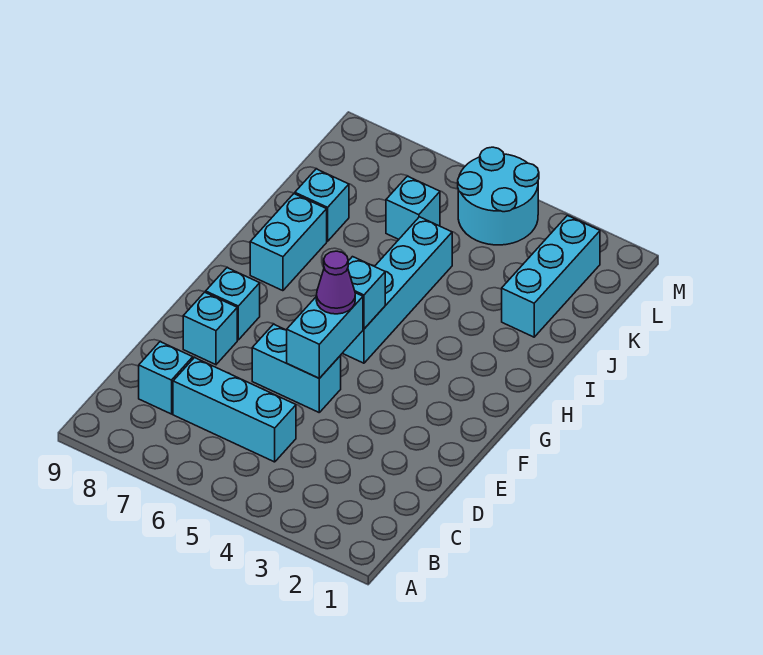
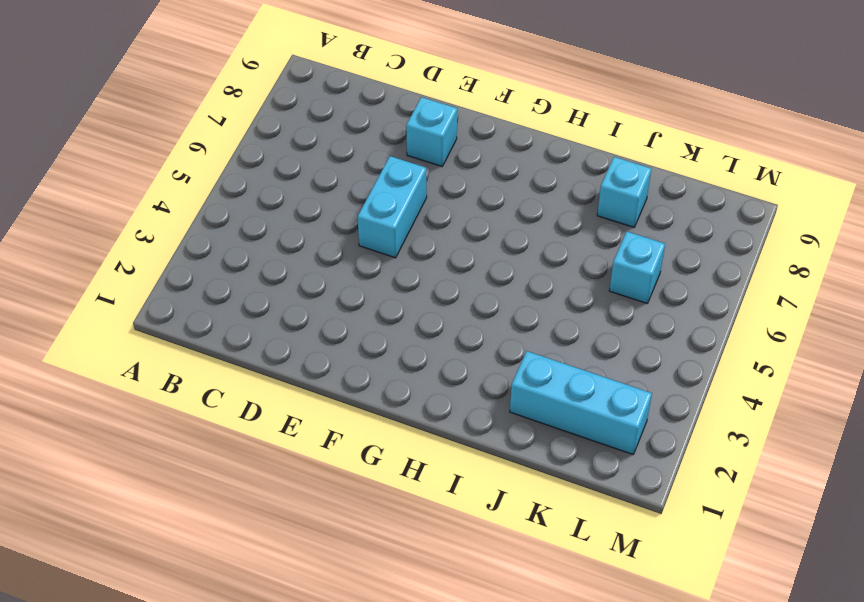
none -> cyan 1x3 brick [173,358,296,462]
none -> cyan 1x1 brick [139,342,193,414]
none -> cyan 1x1 brick [206,268,260,340]

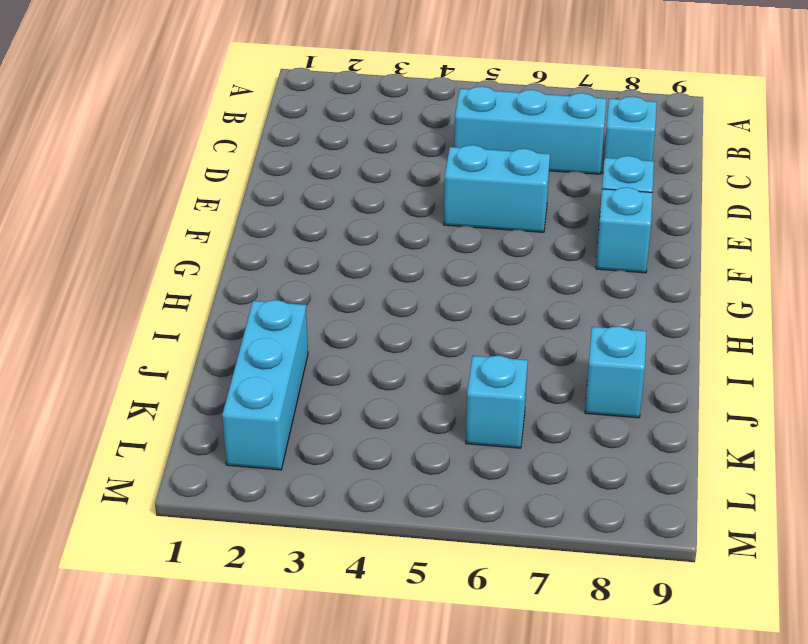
none -> cyan 1x4 brick [343,217,452,363]
none -> cyan 1x2 brick [250,194,327,291]
none -> cyan 2x2 round brick [458,147,539,245]

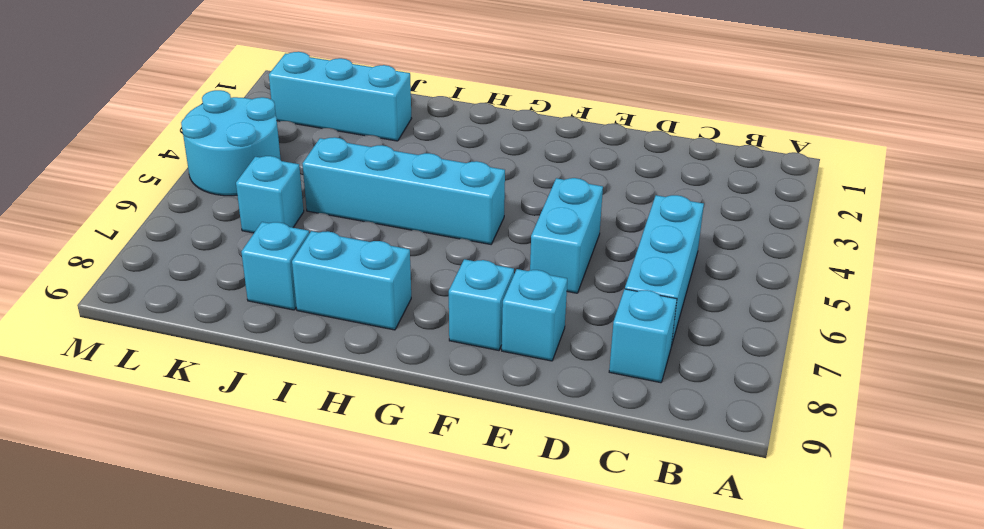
none -> cyan 1x2 brick [287,293,363,378]
none -> cyan 1x1 brick [348,257,385,329]
none -> purple 1x1 cone [316,251,355,314]

